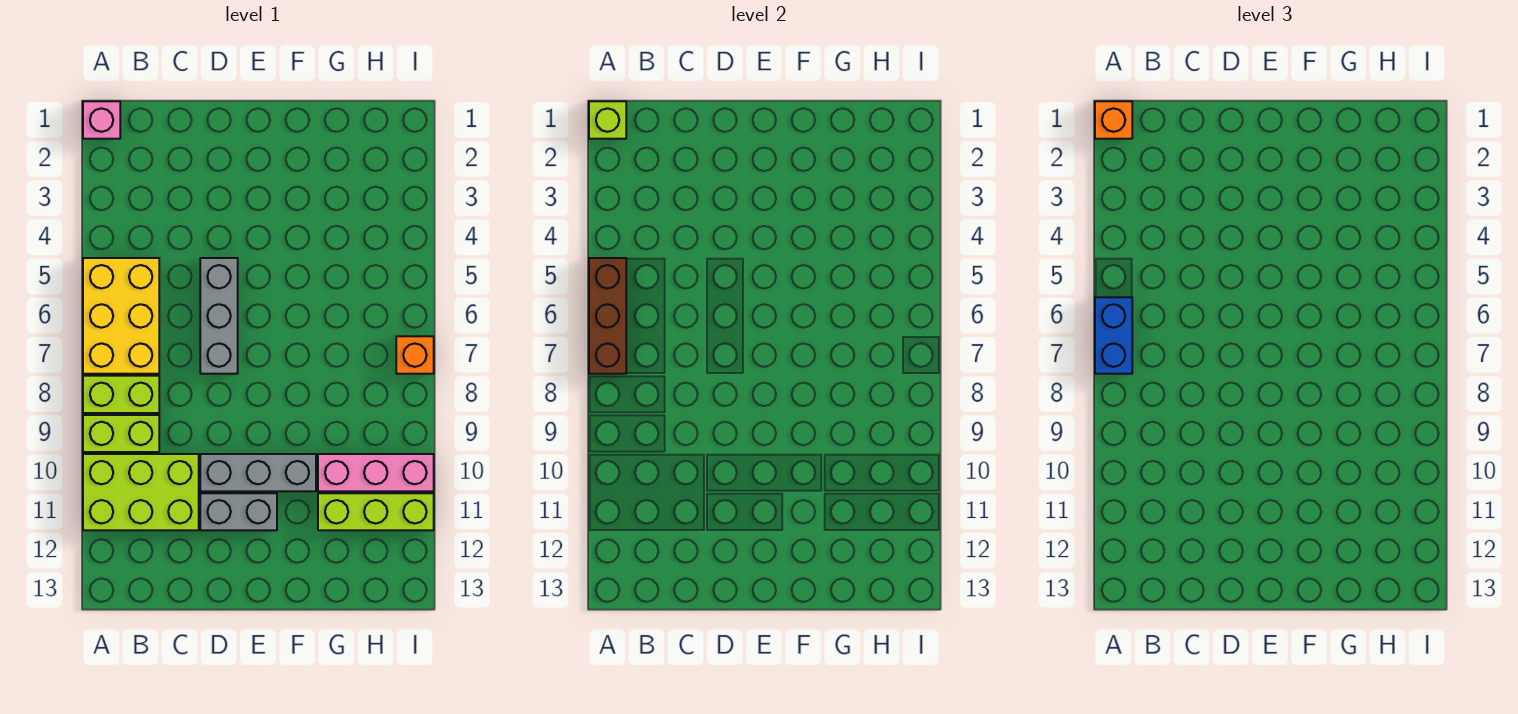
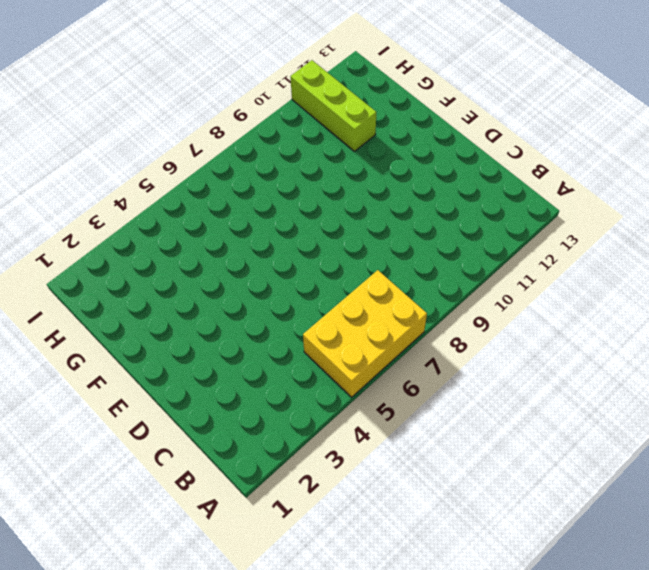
none -> pink 1x1 brick [83,101,120,139]
none -> lime 1x2 brick [83,376,159,413]
none -> lime 1x2 brick [83,415,159,452]

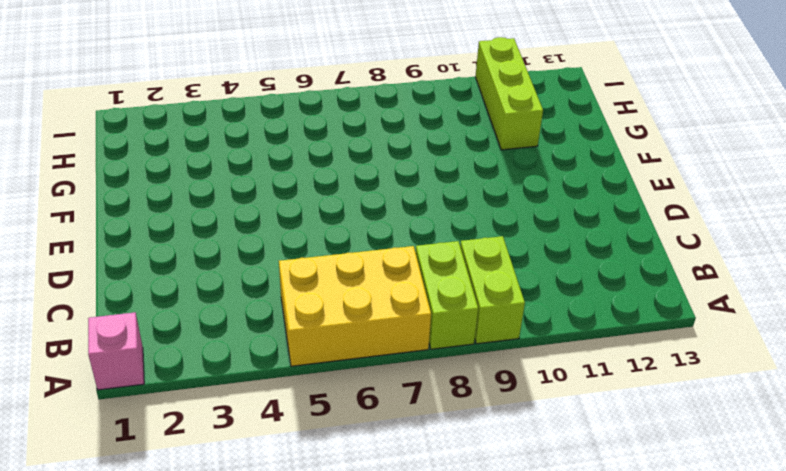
none -> lime 2x3 brick [83,454,199,530]
none -> grey 1x3 brick [200,258,238,374]
none -> grey 1x3 brick [200,454,316,491]

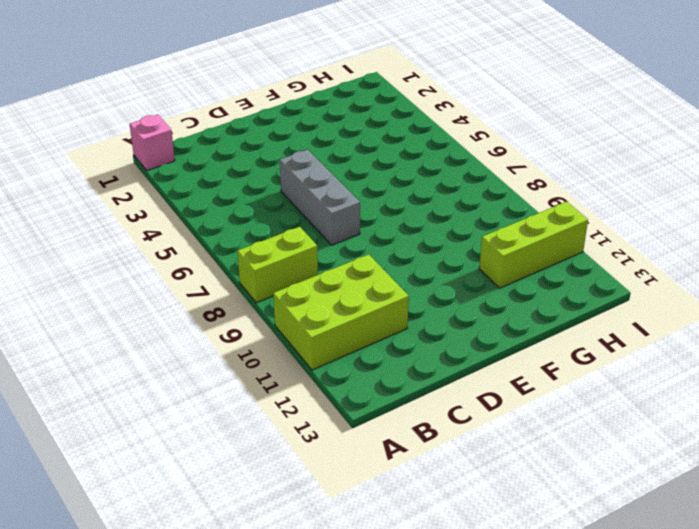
none -> yellow 2x3 brick [83,258,159,374]
none -> lime 1x2 brick [83,415,159,452]
none -> grey 1x3 brick [200,454,316,491]

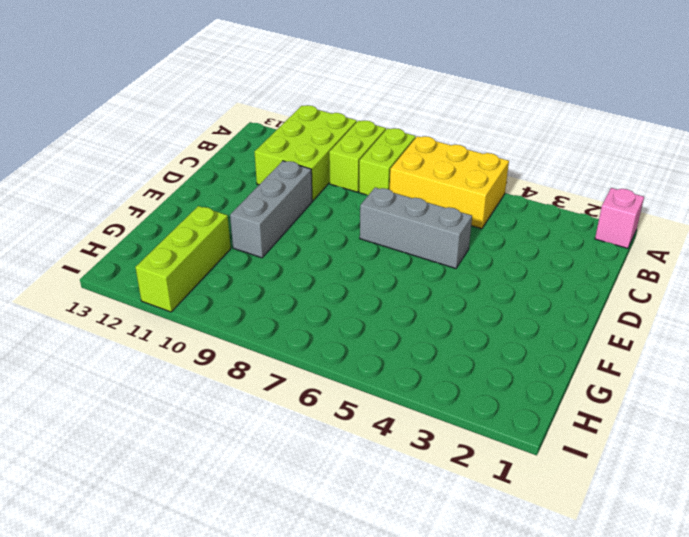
none -> grey 1x2 brick [200,493,277,530]
none -> pink 1x3 brick [318,454,434,491]
none -> orange 1x1 brick [396,336,434,374]

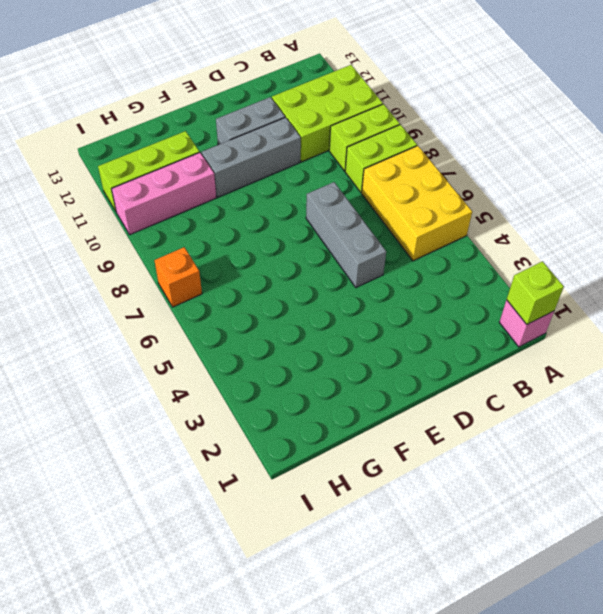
none -> brown 1x3 brick [589,258,626,374]
none -> orange 1x1 brick [1095,101,1132,139]
none -> blue 1x2 brick [1095,297,1132,374]

